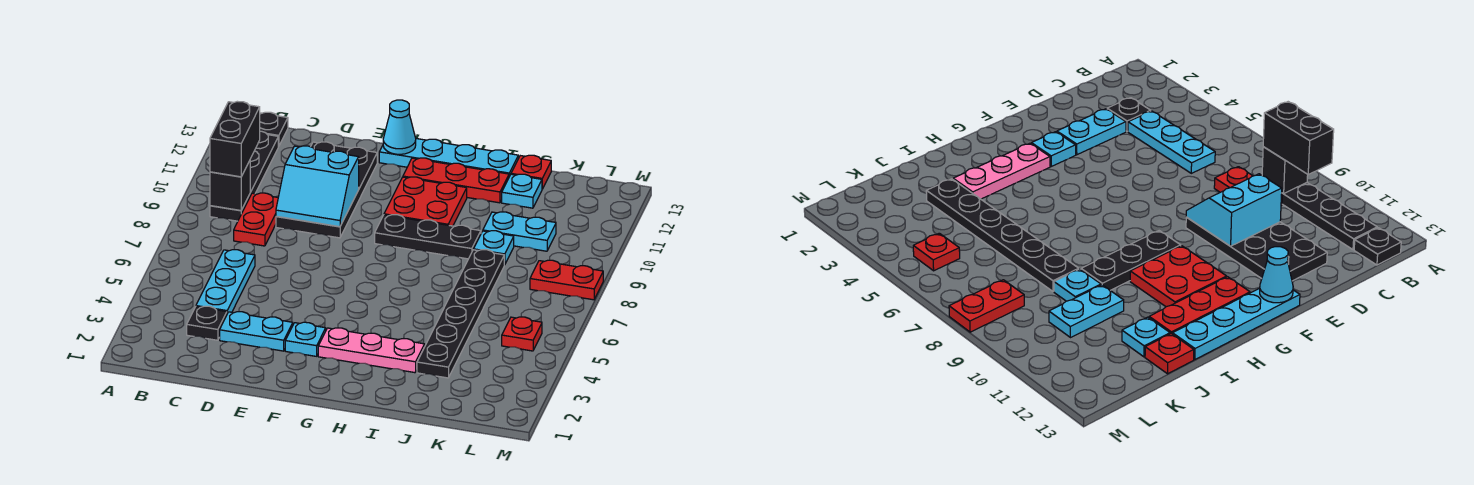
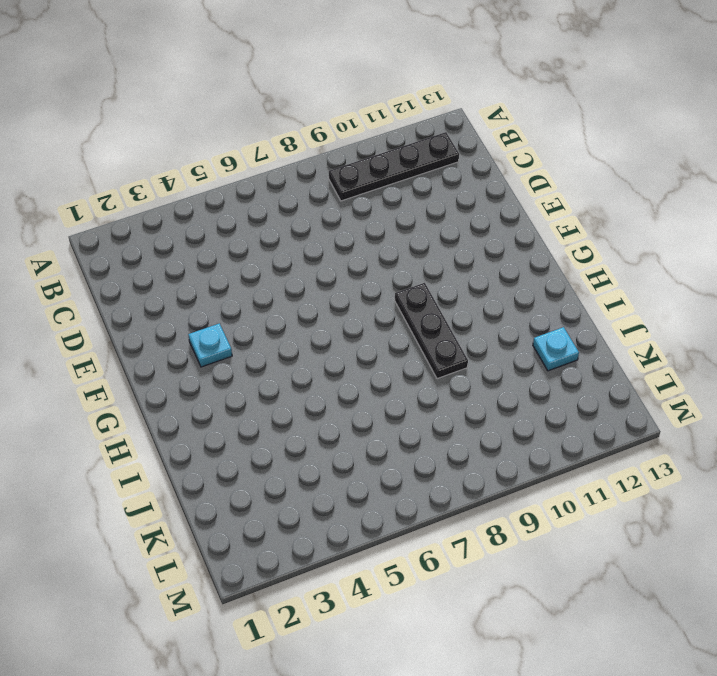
none -> black 1x1 plate [260,112,288,146]
none -> black 1x1 plate [187,306,227,340]
none -> cyan 1x3 plate [196,250,255,313]

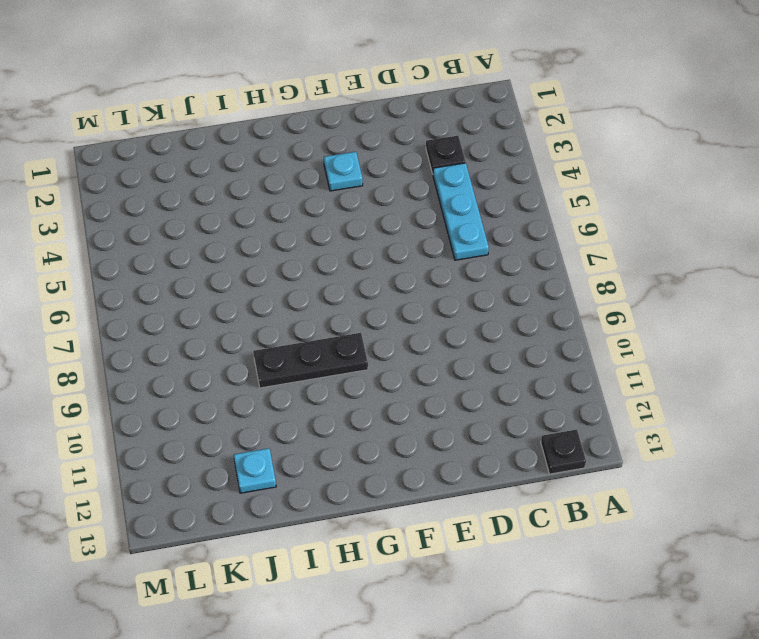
none -> black 1x4 plate [210,131,278,221]
none -> red 1x2 plate [234,193,278,246]
none -> cyan 1x2 plate [220,312,293,351]

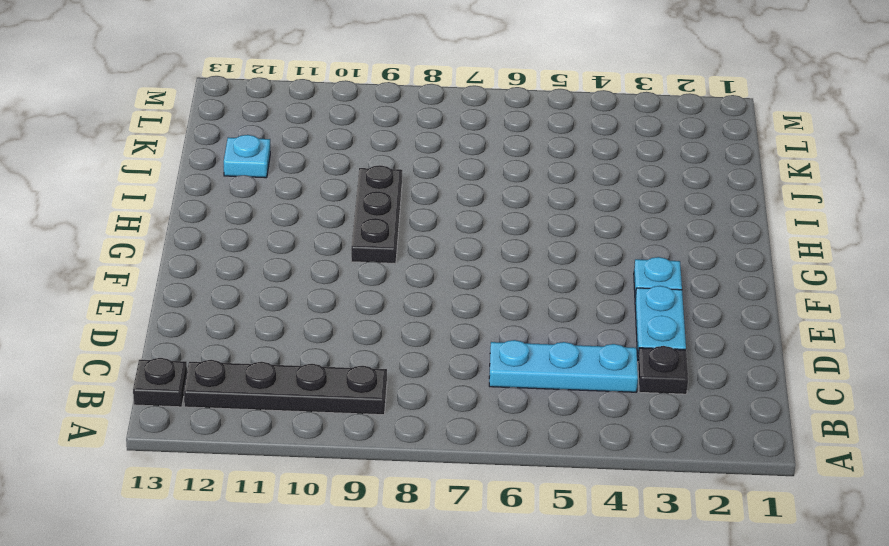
none -> red 1x2 plate [234,193,278,246]
none -> black 2x4 plate [276,142,377,238]
none -> cyan 1x4 plate [379,139,518,177]

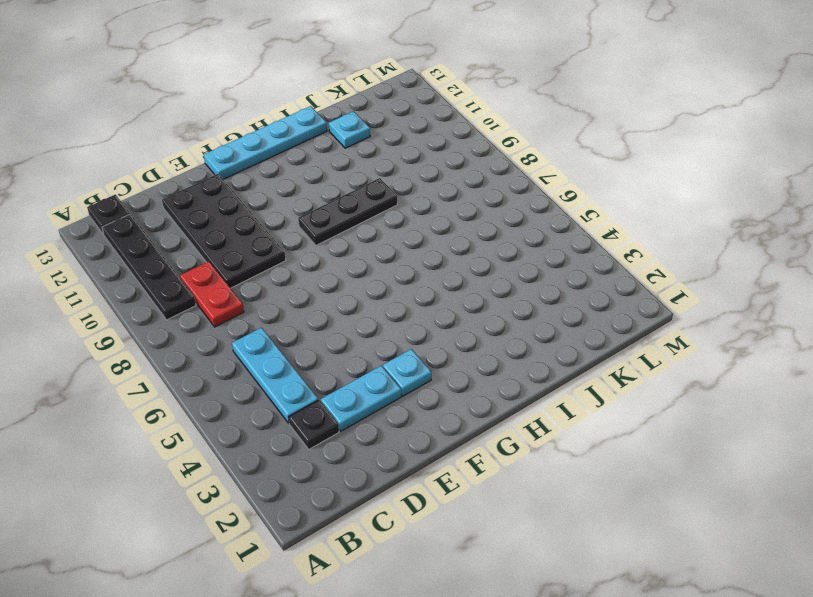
none -> pink 1x3 plate [318,328,425,373]
none -> red 2x2 plate [384,177,467,226]
none -> red 1x3 plate [403,158,509,203]

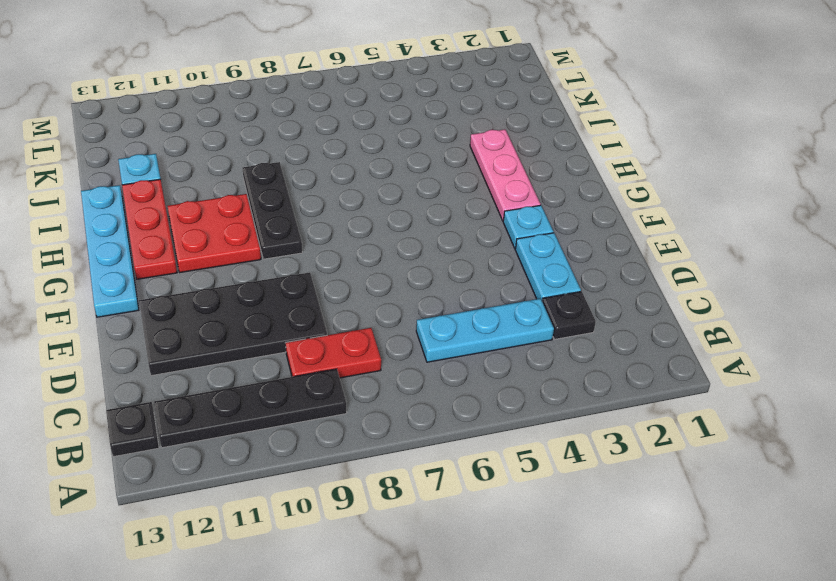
none -> black 1x6 plate [417,250,504,378]
none -> cyan 1x1 plate [474,231,514,265]
none -> cyan 1x2 plate [483,212,556,251]

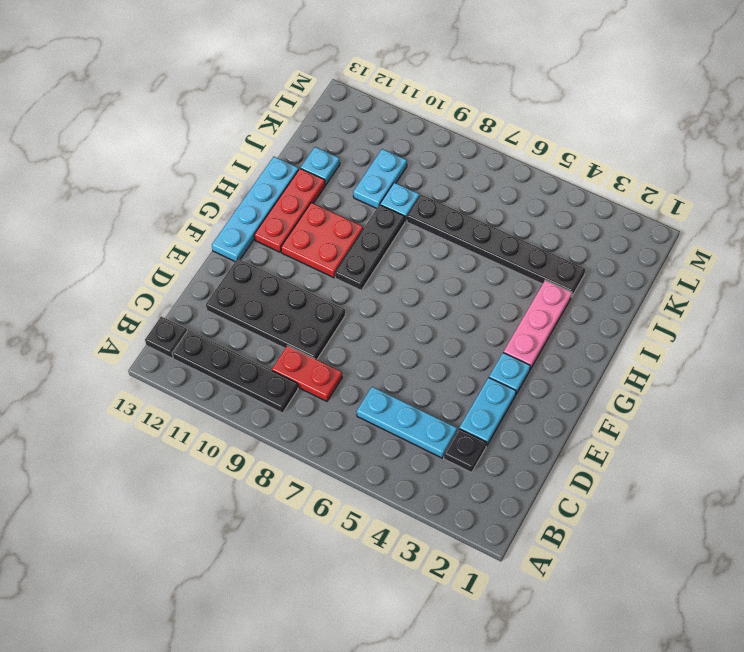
none -> red 1x1 plate [511,155,551,189]
none -> red 1x1 plate [502,317,542,351]
none -> red 1x2 plate [530,260,603,300]

